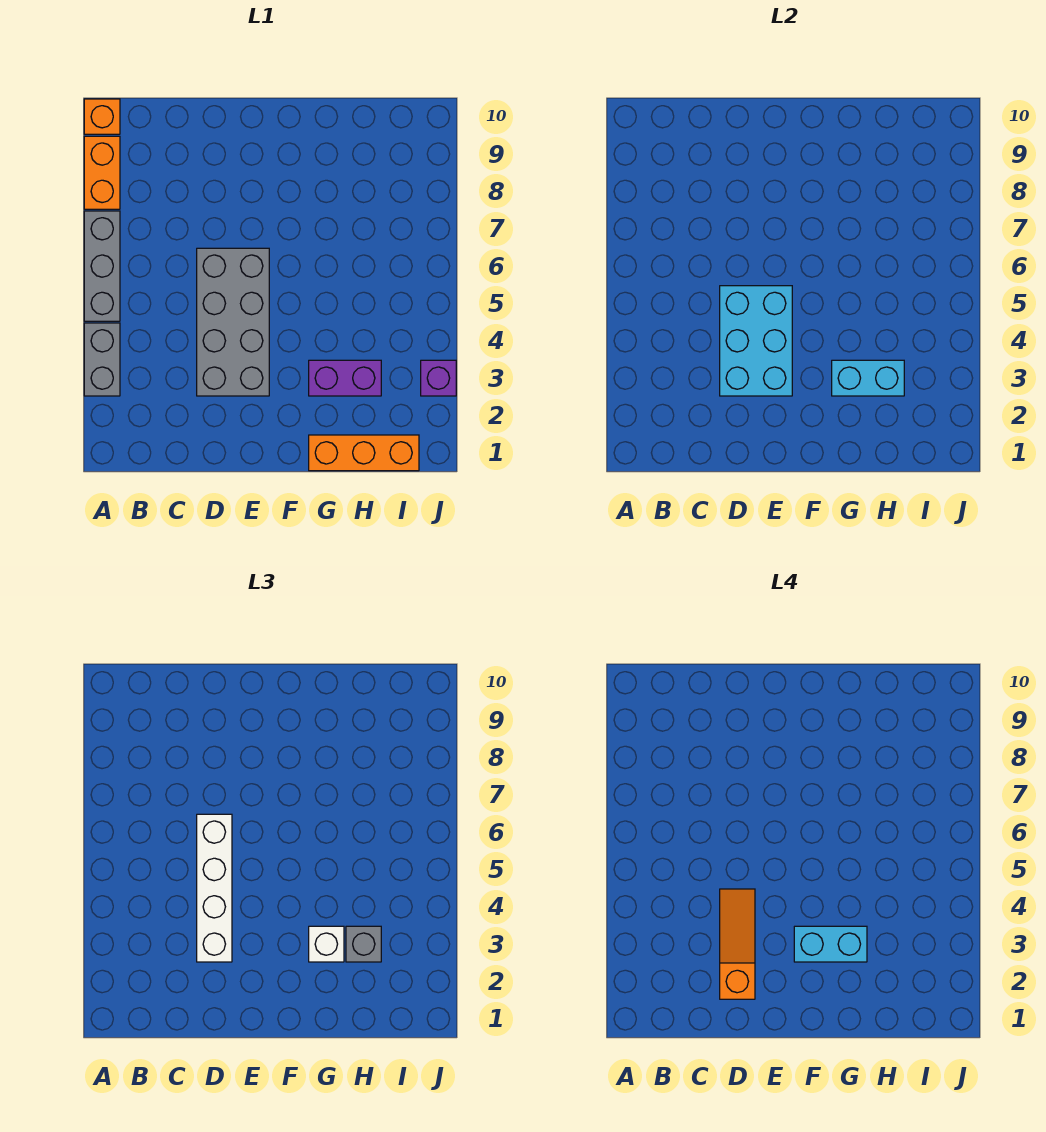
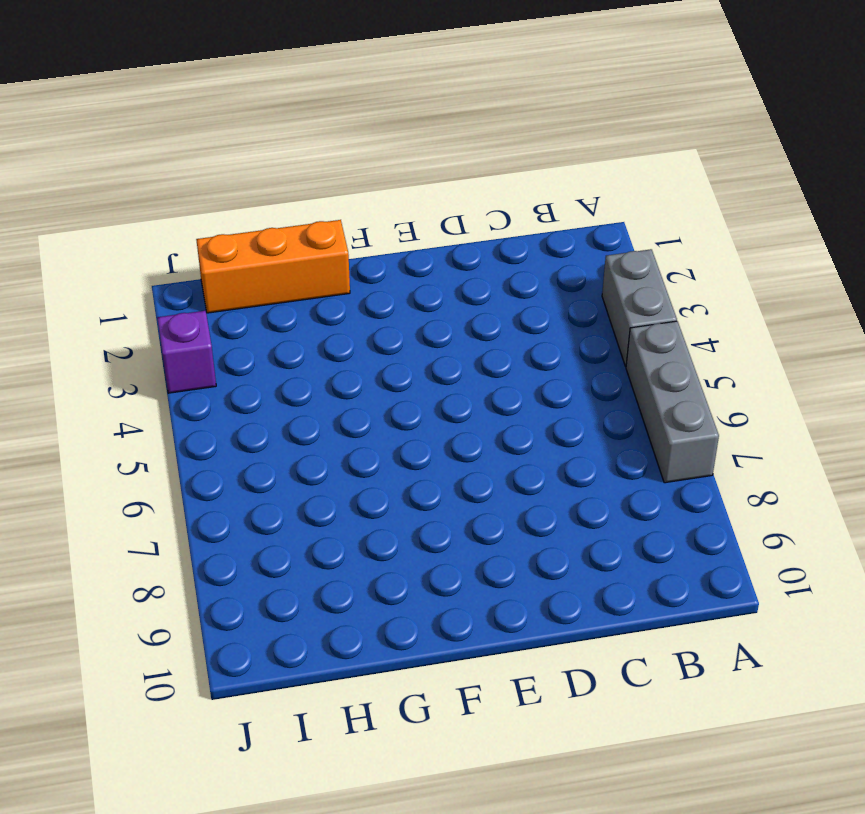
none -> orange 1x2 brick [84,136,120,209]
none -> orange 1x1 brick [84,99,120,134]
none -> grey 2x4 brick [197,248,269,396]

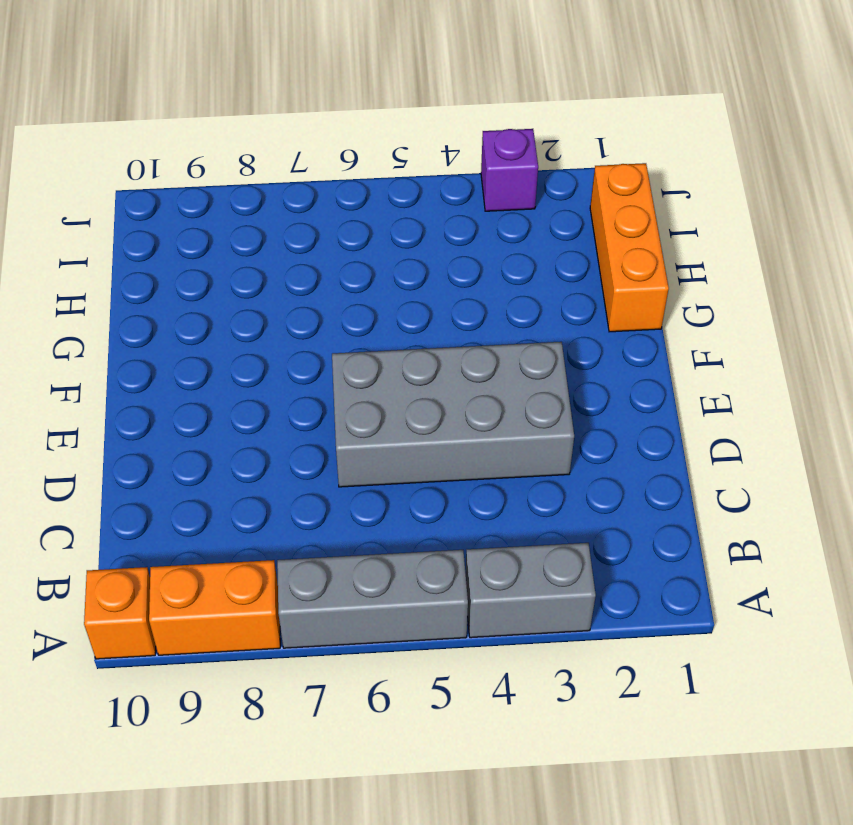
none -> purple 1x2 brick [309,360,381,396]
none -> cyan 2x3 brick [720,286,792,396]
none -> cyan 1x2 brick [832,360,904,396]

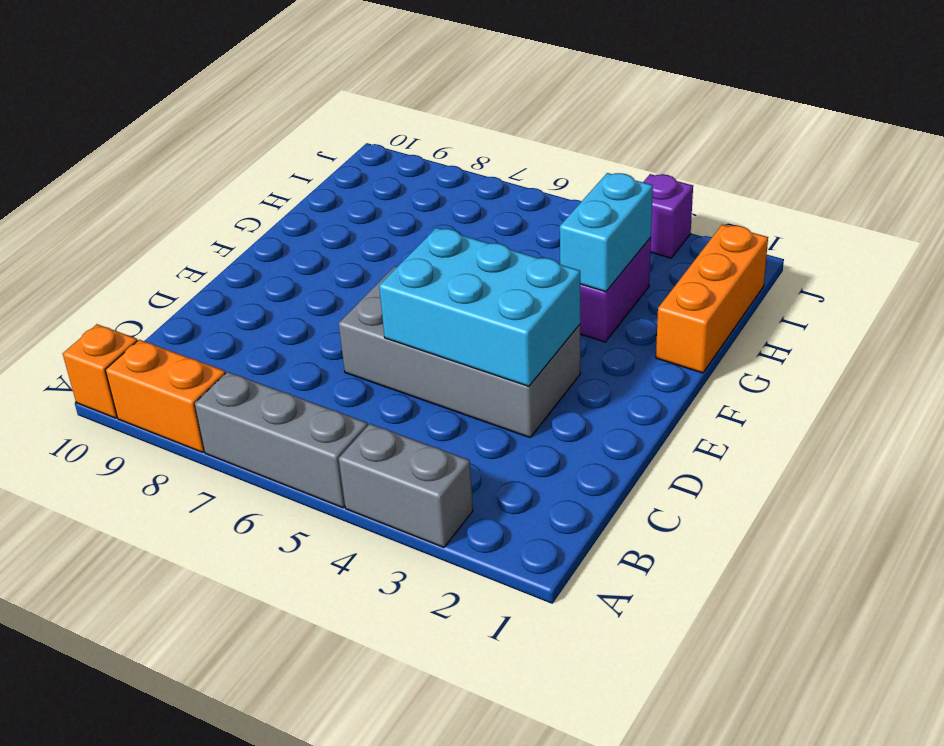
none -> white 1x4 brick [197,814,232,962]
none -> white 1x1 brick [309,926,344,962]
none -> grey 1x1 brick [346,926,381,962]

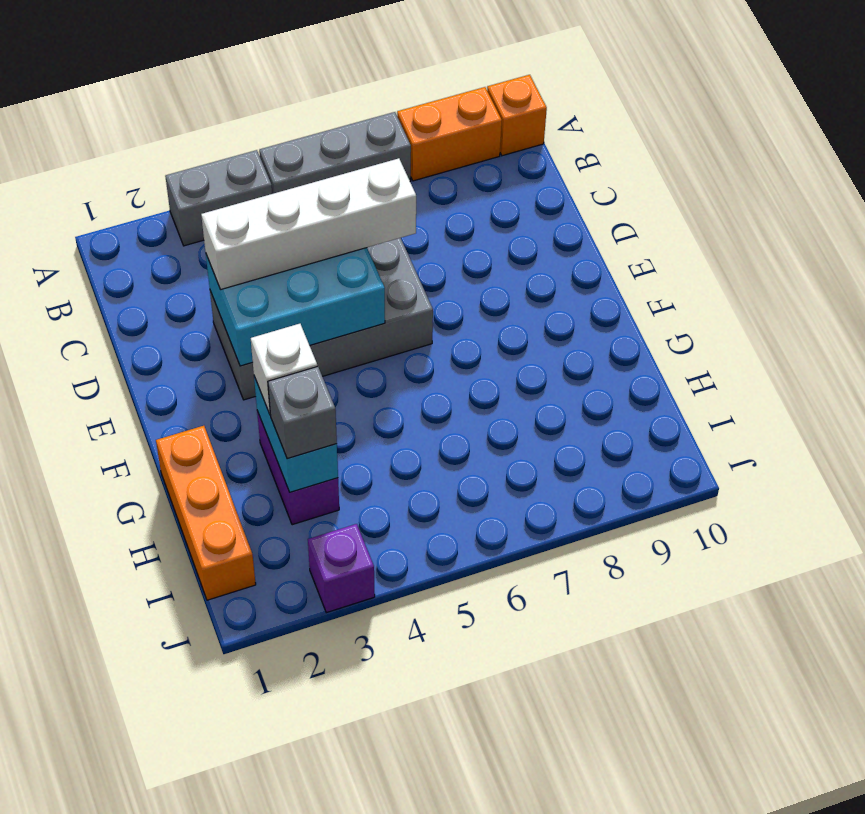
none -> orange 1x3 slope [720,889,755,999]
none -> cyan 1x2 brick [794,926,867,962]

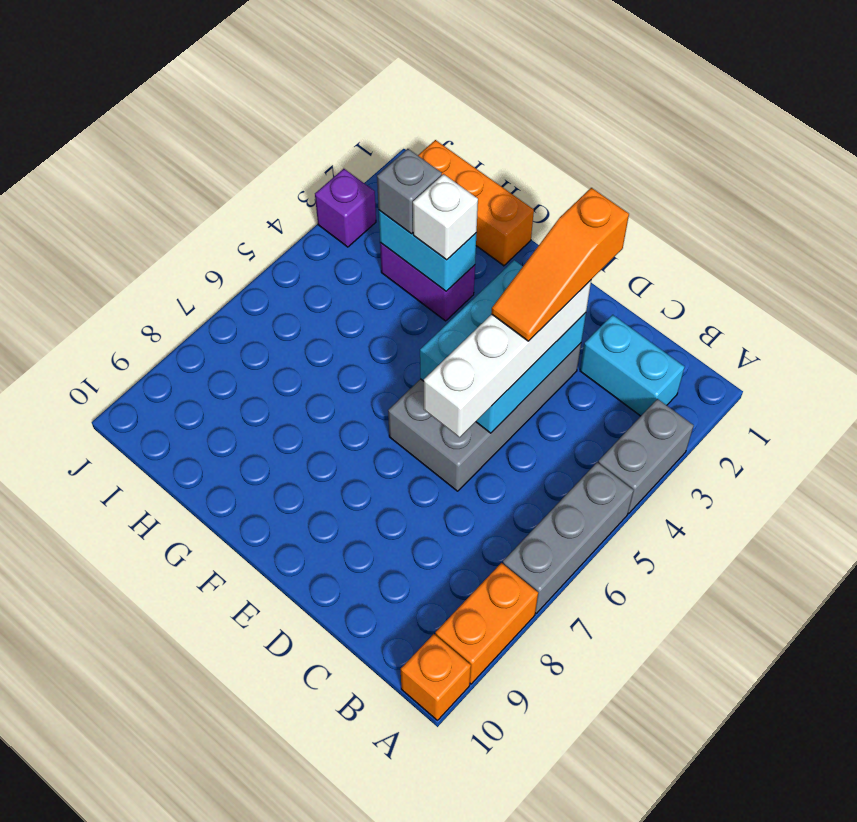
cyan 1x2 brick [580,315,685,416] -> cyan 1x2 brick moved to [794,926,867,962]

